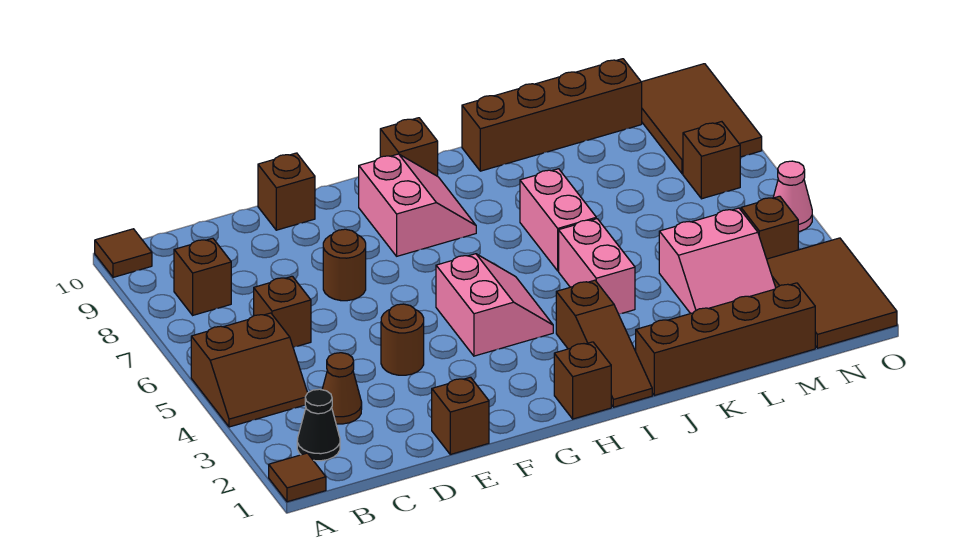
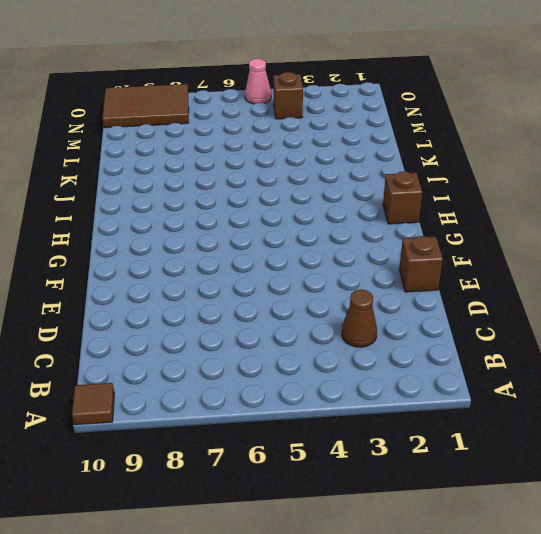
none -> brown 1x1 tile [269,453,326,502]
none -> brown 2x2 slope [191,313,308,427]
none -> black 1x1 cone [297,389,340,461]

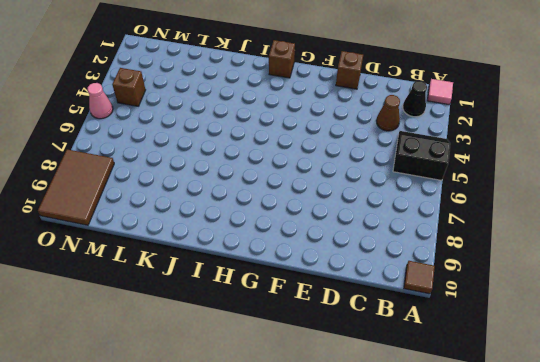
pink 1x1 tile [427,79,453,105] -> brown 1x1 tile [269,453,326,502]
black 2x2 slope [393,131,450,180] -> brown 2x2 slope [191,313,308,427]
none -> brown 1x1 brick [174,238,231,315]
none -> brown 1x1 brick [254,276,311,348]
none -> brown 1x1 round brick [381,304,424,375]

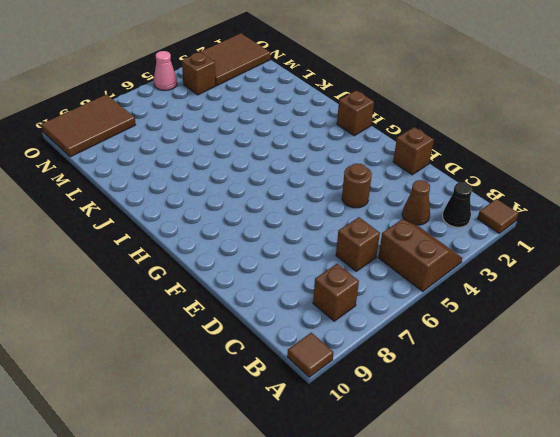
none -> brown 1x1 round brick [323,229,366,301]
none -> brown 1x1 brick [258,153,315,230]
none -> pink 2x2 slope [436,254,553,356]

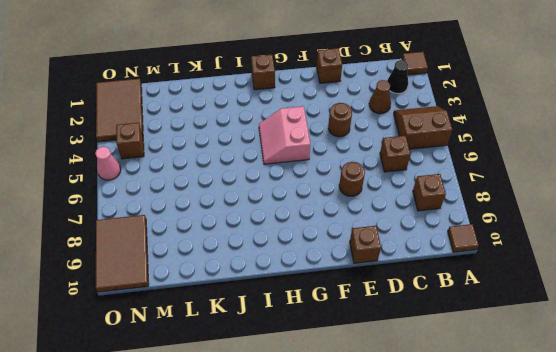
none -> pink 2x2 slope [359,154,476,256]
none -> brown 1x1 brick [380,118,438,176]
none -> brown 1x3 slope [556,280,652,407]

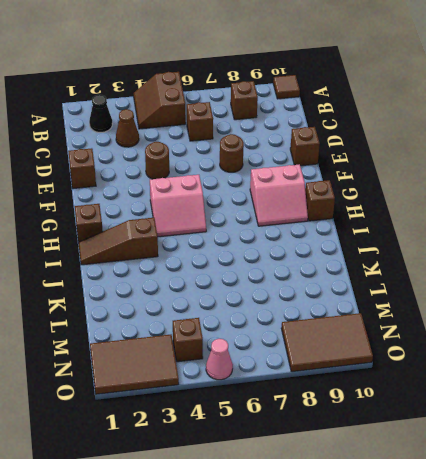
none -> brown 1x1 tile [269,453,326,502]
none -> brown 1x4 brick [636,283,815,395]
none -> pink 1x2 brick [559,219,635,314]

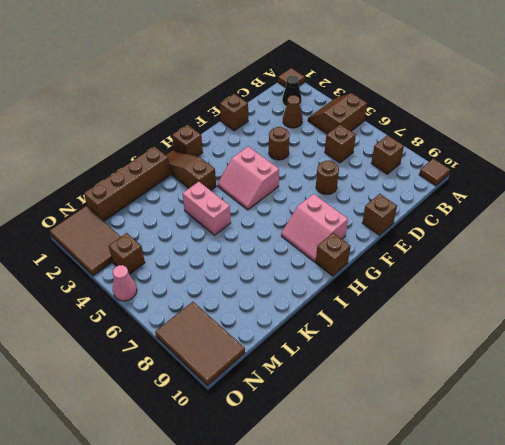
none -> pink 1x2 brick [520,169,596,271]
none -> brown 1x4 brick [462,59,642,171]
none -> pink 2x2 slope [659,208,776,314]

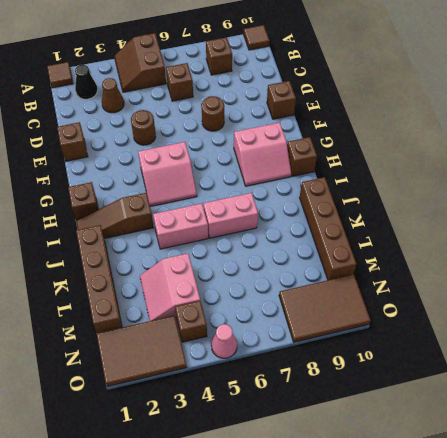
none -> brown 1x1 brick [683,122,740,199]

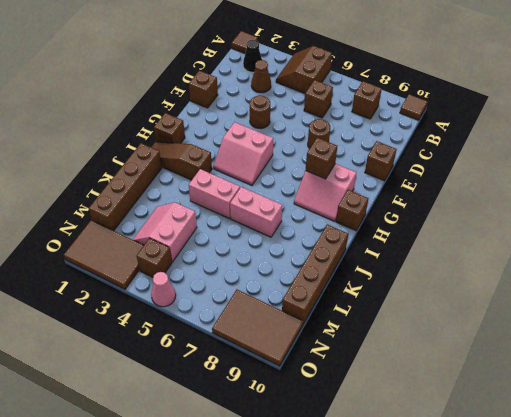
brown 1x1 brick [306,138,337,179] -> brown 1x1 brick moved to [683,122,740,199]

